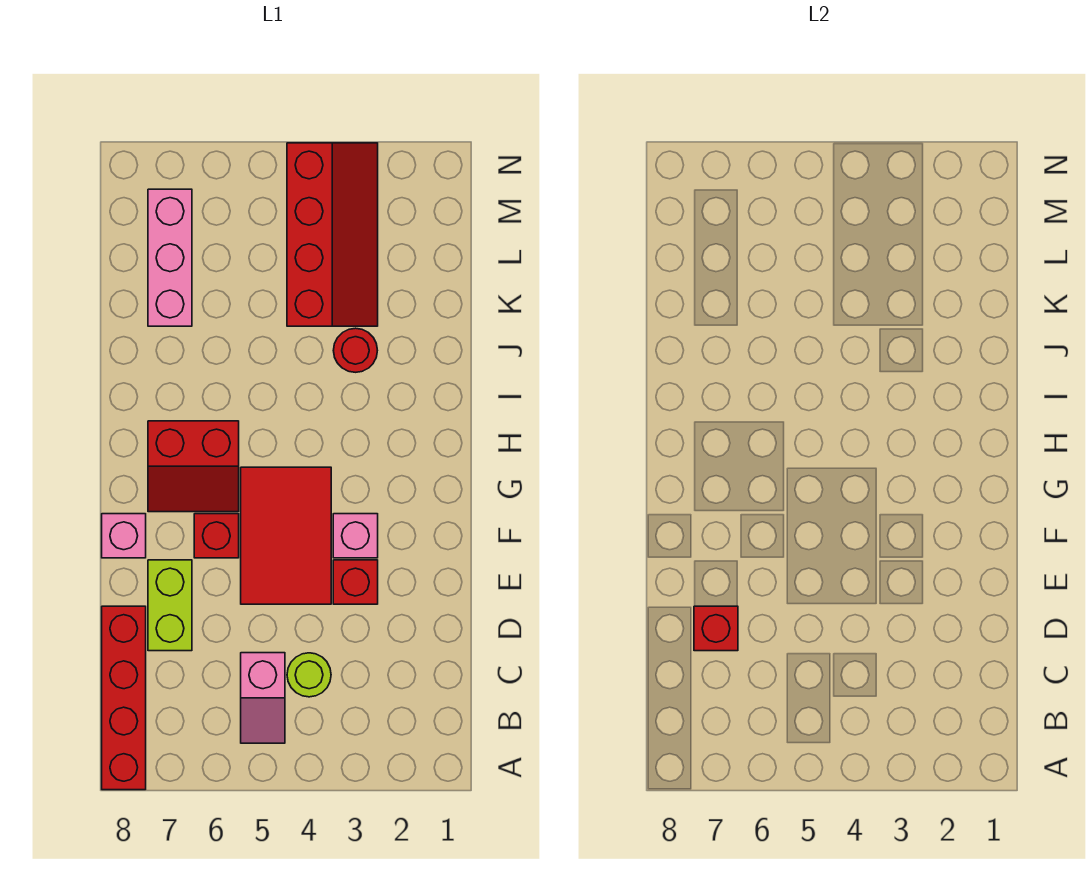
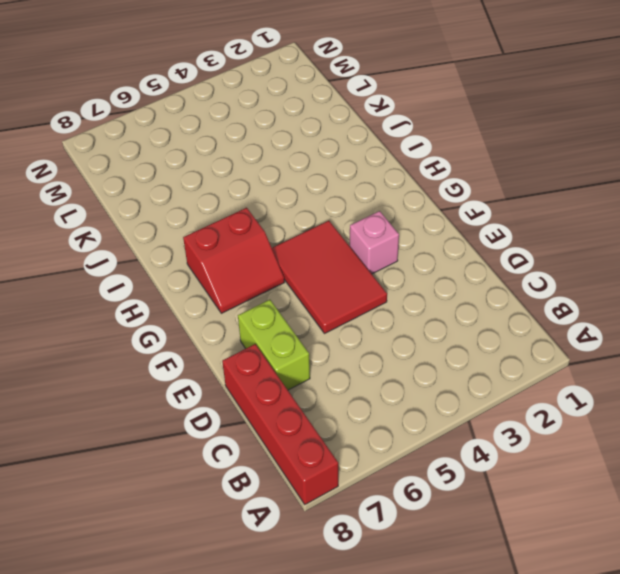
none -> pink 1x2 slope [241,653,285,743]
none -> lime 1x1 round brick [287,653,331,697]
none -> red 1x1 brick [333,560,378,604]

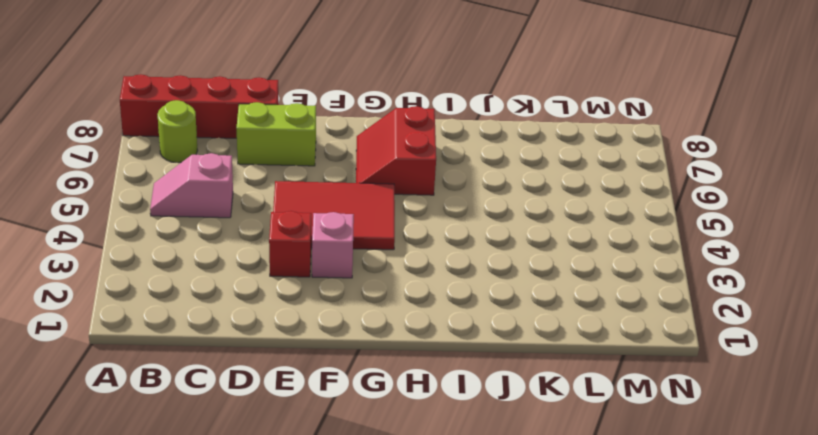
lime 1x1 round brick [157,100,198,163] -> lime 1x1 round brick moved to [287,653,331,697]
none -> red 1x1 brick [194,514,239,558]
none -> pink 1x1 brick [102,514,146,558]
none -> red 1x1 round brick [333,328,377,372]

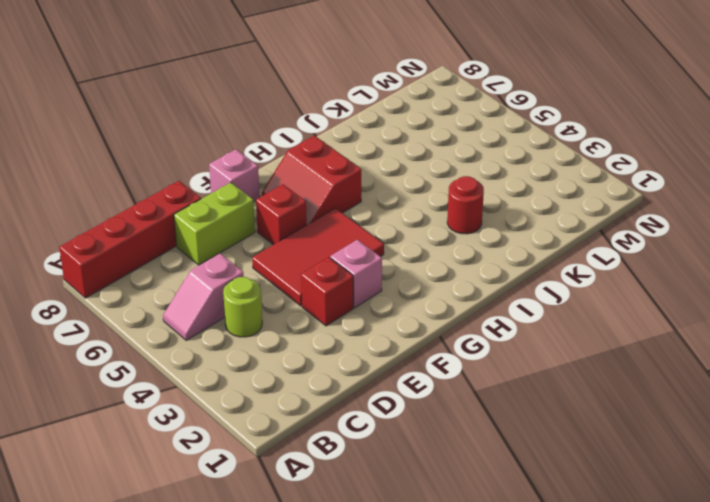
none -> red 2x4 slope [287,143,378,326]
none -> pink 1x3 brick [148,189,192,326]
none -> red 1x1 brick [694,606,738,651]

